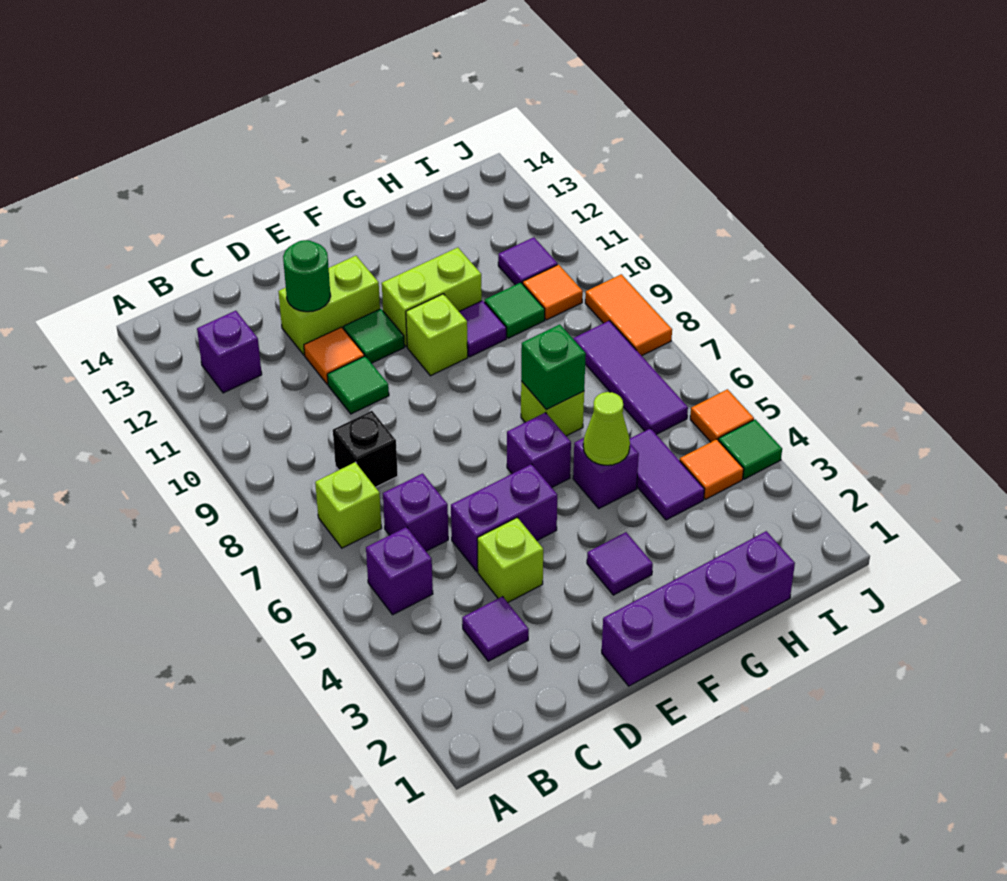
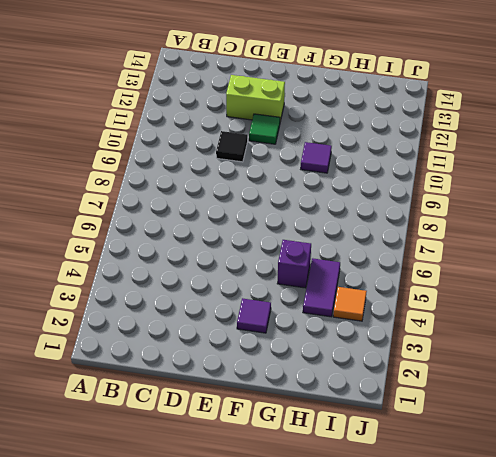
black 1x1 tile [216,131,248,162] -> green 1x1 tile [327,356,389,414]
none -> purple 1x1 brick [366,527,433,614]
none -> lime 1x1 brick [315,462,382,548]
none -> purple 1x1 brick [197,311,262,393]
none -> purple 1x1 tile [462,597,529,661]

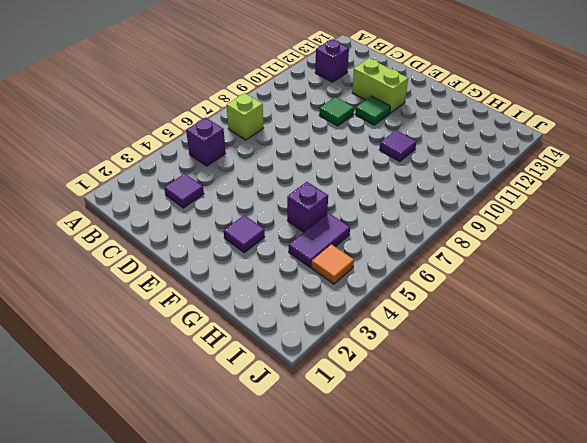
none -> purple 1x1 brick [383,473,448,551]
none -> black 1x1 brick [333,411,398,487]
none -> lime 1x1 brick [477,517,543,602]
none -> purple 1x2 brick [451,464,557,571]

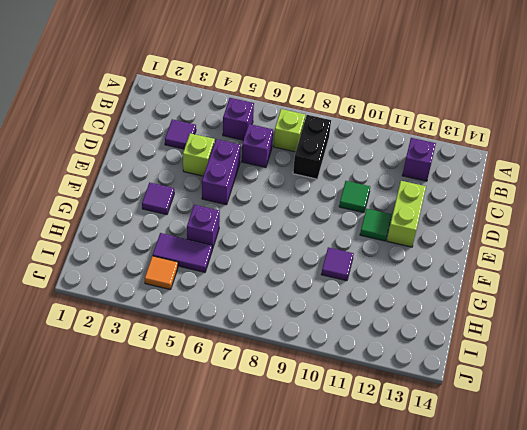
black 1x2 brick [293,115,331,179] -> black 1x1 brick [333,411,398,487]
none -> orange 1x1 tile [304,327,364,384]
none -> purple 1x4 brick [602,531,795,686]
none -> purple 1x1 brick [507,413,571,488]
none -> lime 1x1 brick [406,294,468,376]

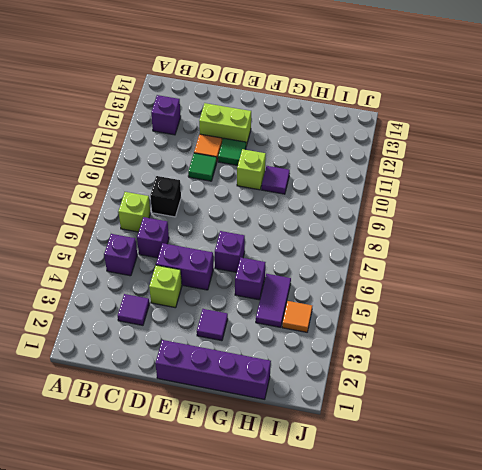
none -> lime 1x2 brick [382,247,482,347]
none -> lime 1x1 brick [521,381,584,436]
none -> green 1x1 tile [485,283,545,338]
none -> purple 1x3 tile [573,321,688,434]

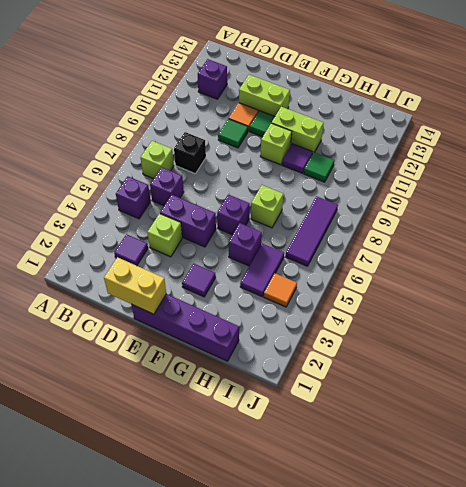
yellow 1x2 brick [104,257,166,314] -> none
none -> orange 1x1 tile [523,265,583,320]
none -> purple 1x1 tile [498,237,558,285]
none -> green 1x1 tile [719,419,782,479]
none -> orange 1x1 tile [690,389,754,442]

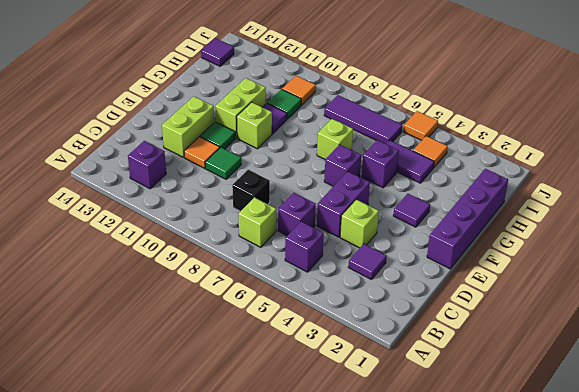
purple 1x1 tile [201,38,234,66] -> purple 1x1 tile moved to [498,237,558,285]
none -> green 1x1 tile [719,419,782,479]
none -> orange 1x2 tile [585,274,672,356]
none -> green 1x1 round brick [283,240,331,312]
none -> lime 1x1 cone [583,392,630,465]

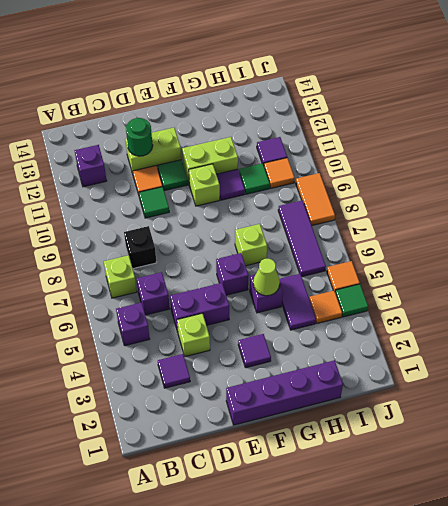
none -> green 1x1 brick [521,324,586,410]

